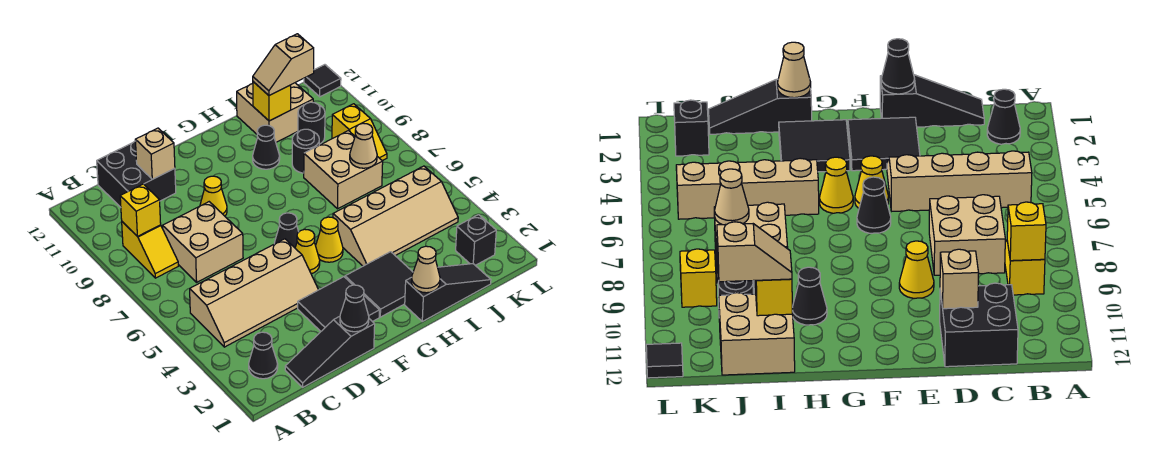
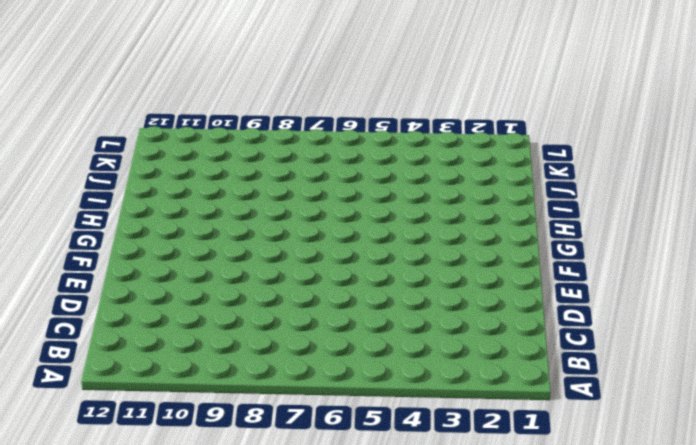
none -> black 1x1 cone [249,332,278,379]
none -> tan 2x4 slope [190,239,318,347]
none -> yellow 1x2 slope [122,222,178,278]

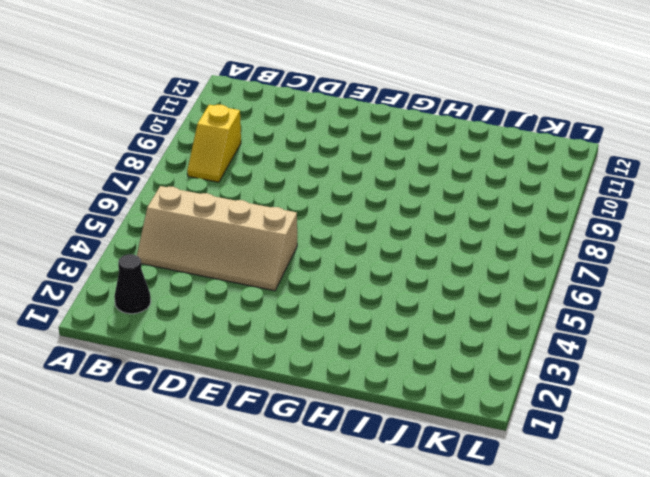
none -> black 1x3 slope [285,316,375,387]
none -> tan 2x2 brick [163,202,243,282]
none -> black 2x2 brick [97,141,176,207]

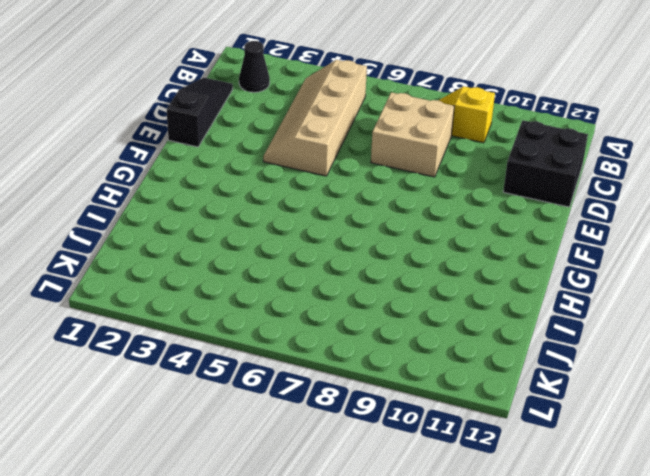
none -> black 2x2 tile [298,277,379,331]
none -> yellow 1x1 cone [200,176,227,216]
none -> yellow 1x1 cone [295,229,320,274]

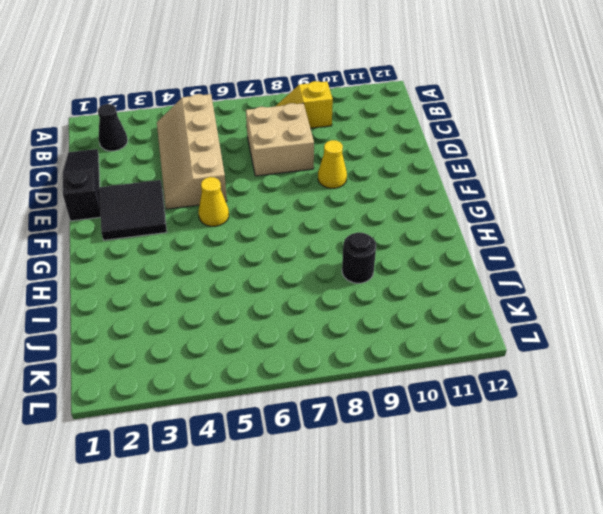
none -> black 2x2 brick [97,141,176,207]
none -> black 1x1 cone [274,213,299,248]
none -> black 2x2 tile [345,252,413,317]

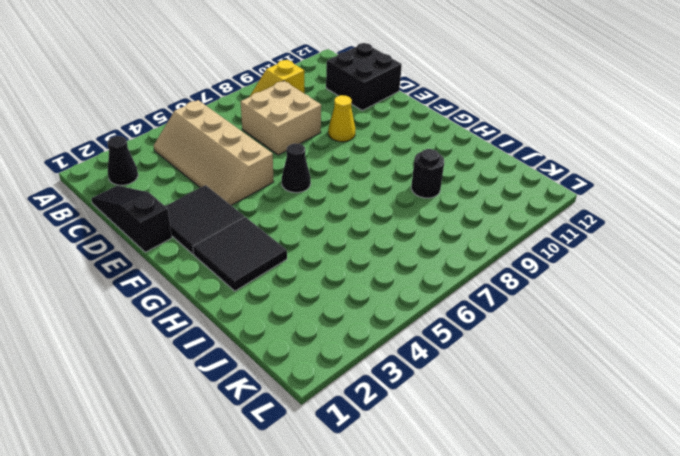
none -> yellow 1x1 cone [295,229,320,274]
none -> yellow 1x1 cone [316,217,343,262]
none -> black 1x3 slope [405,264,491,321]

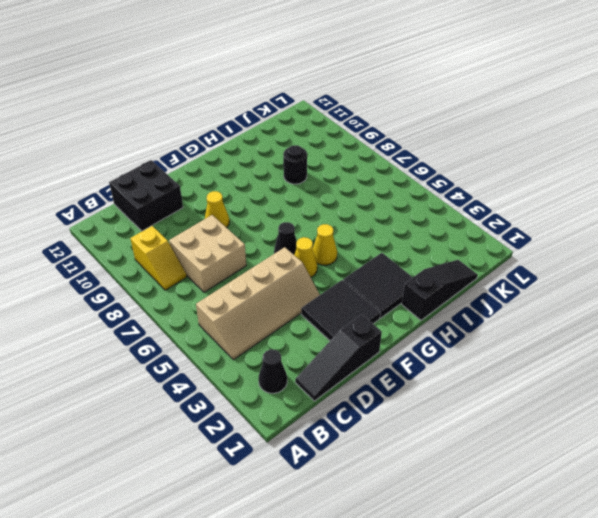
none -> tan 2x4 slope [333,166,458,266]
none -> black 1x1 cone [253,125,280,169]
none -> tan 2x2 brick [304,131,383,209]

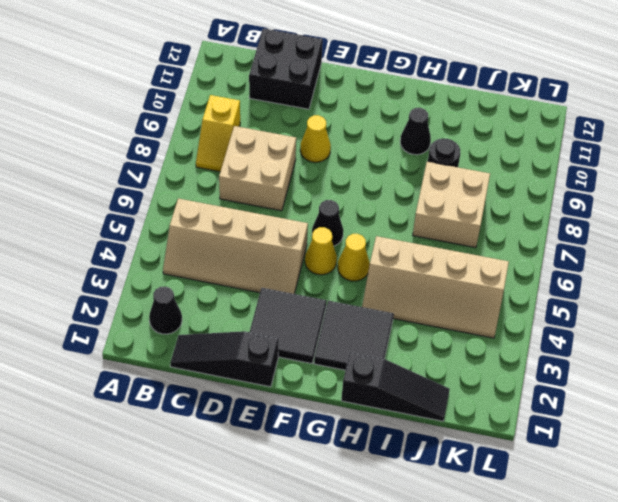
none -> tan 2x2 brick [237,83,313,142]
none -> black 1x1 round brick [298,102,325,144]
none -> black 1x1 brick [456,215,496,265]

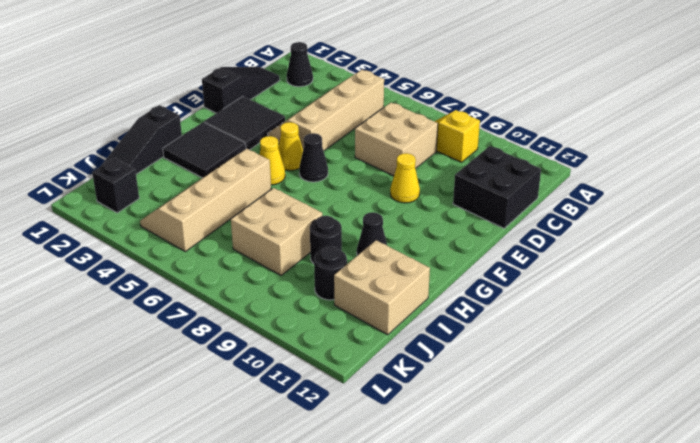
none -> yellow 1x2 slope [332,104,387,161]
none -> black 1x1 tile [304,65,341,97]
none -> yellow 1x1 brick [120,184,161,237]

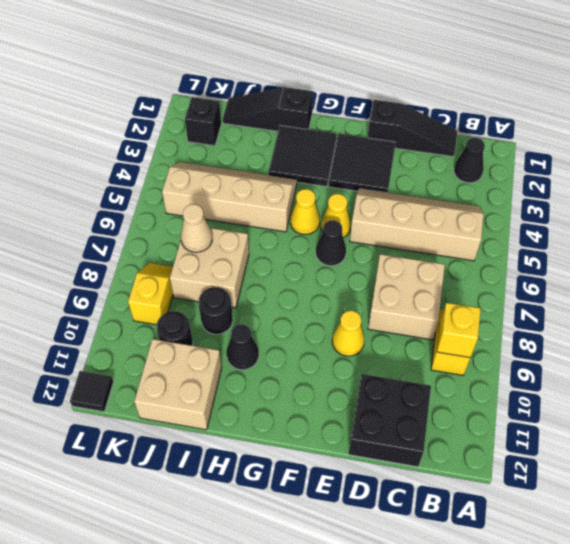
none -> tan 1x1 brick [135,128,175,179]
none -> black 1x1 cone [340,285,369,332]
none -> tan 1x1 cone [411,246,440,293]

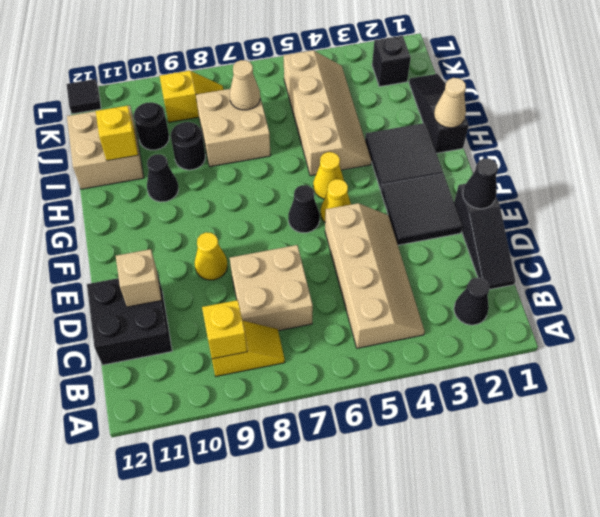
none -> tan 1x2 slope [253,34,314,95]

